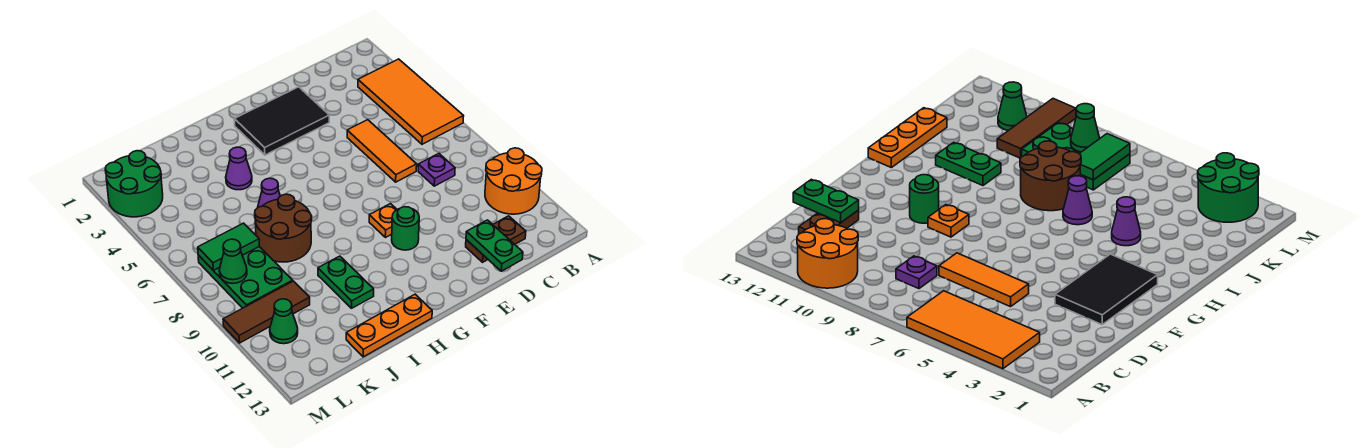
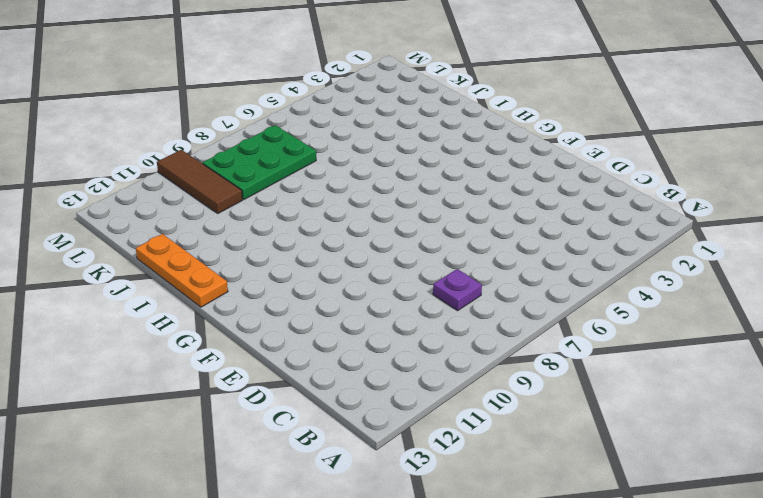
none -> orange 2x4 tile [358,59,464,144]
none -> orange 2x2 round brick [485,148,542,214]
none -> brown 1x2 plate [466,216,526,262]

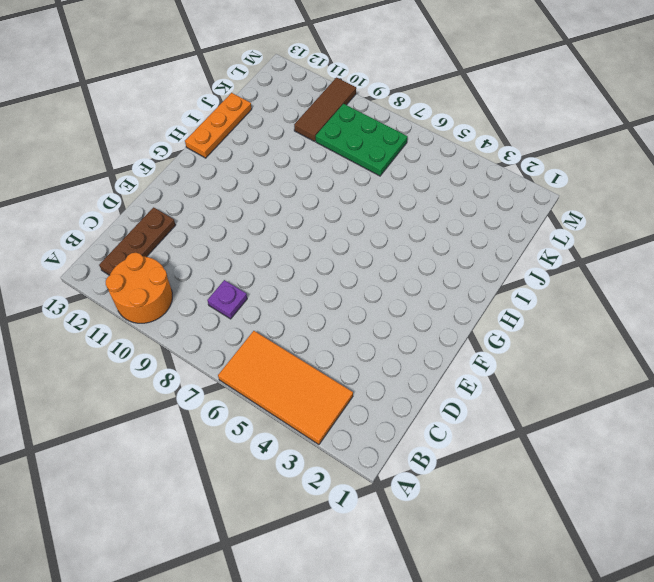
brown 1x3 plate [99,207,175,275] -> brown 1x2 plate [466,216,526,262]
none -> orange 1x3 tile [347,120,417,182]
none -> black 2x3 tile [234,87,329,155]
none -> orange 1x1 plate [369,204,397,238]

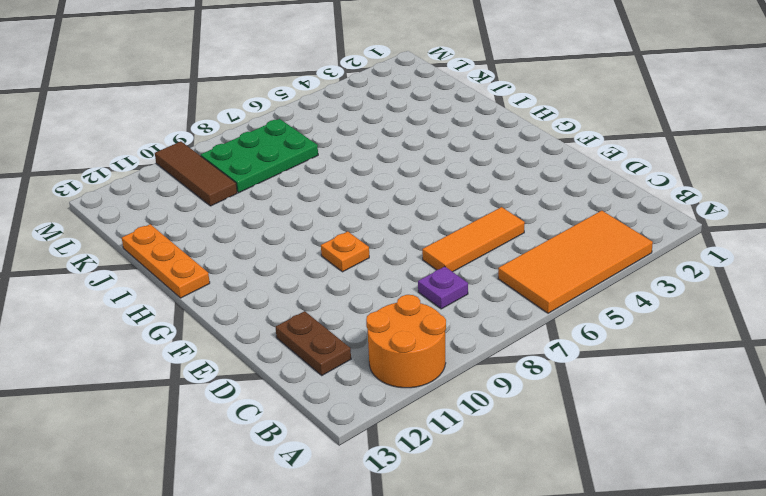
none -> black 2x3 tile [234,87,329,155]
none -> green 1x1 round brick [392,207,419,250]
none -> purple 1x1 cone [226,147,252,190]

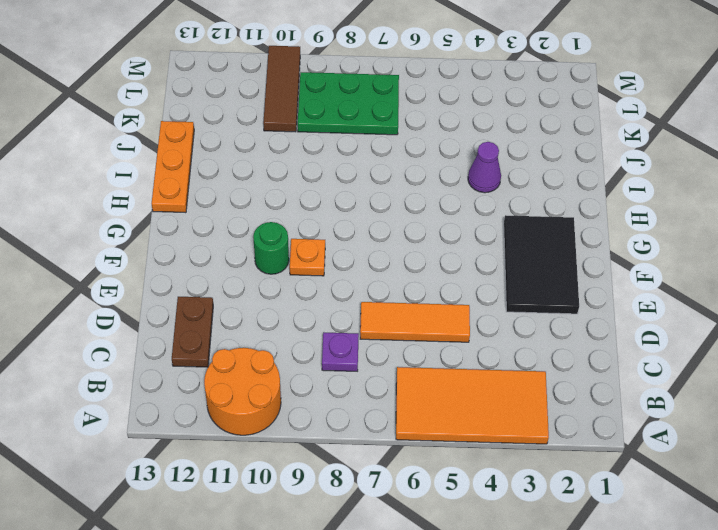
none -> purple 1x1 cone [258,178,280,207]
none -> brown 2x2 round brick [255,194,312,262]
none -> green 1x2 plate [318,256,374,308]

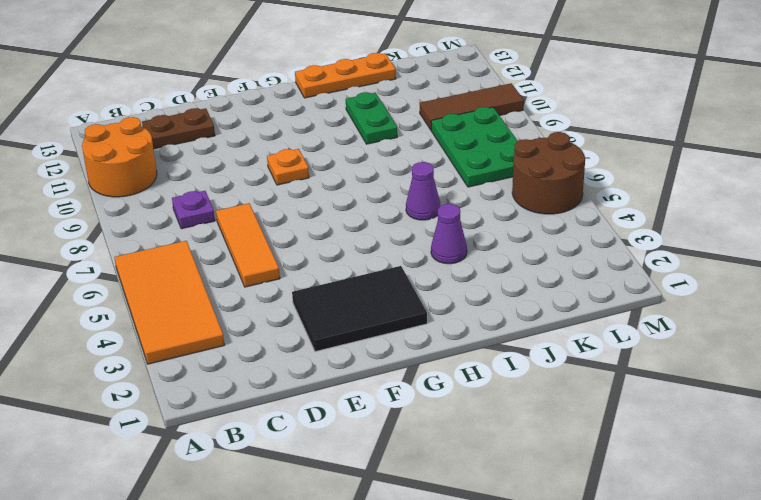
brown 2x2 round brick [512,132,585,214] -> brown 2x2 round brick moved to [255,194,312,262]
none -> green 1x1 round brick [392,207,419,250]
none -> green 2x2 round brick [105,151,163,217]
none -> green 1x1 cone [270,299,298,344]

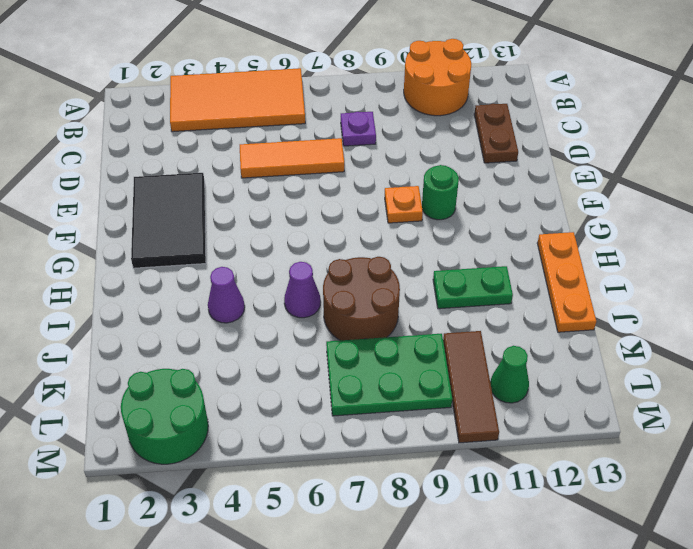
none -> green 1x2 plate [466,220,523,271]
none -> green 1x2 tile [198,223,259,271]
none -> green 1x1 cone [219,239,247,283]

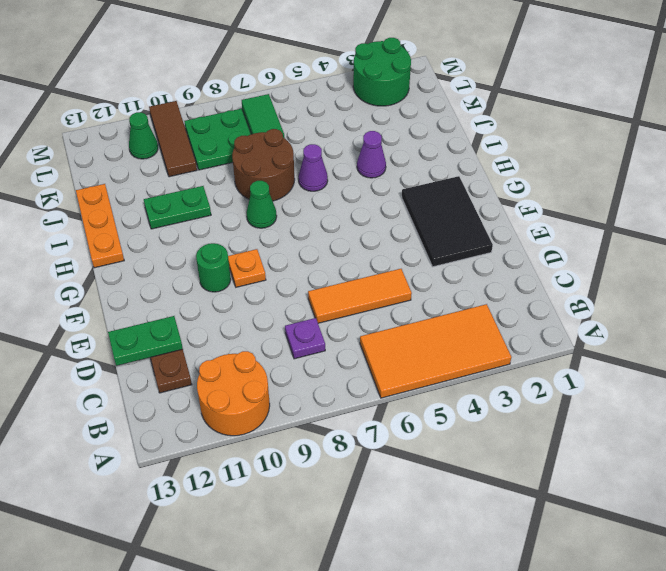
green 1x1 cone [246,181,277,228] -> green 1x1 cone moved to [219,239,247,283]

